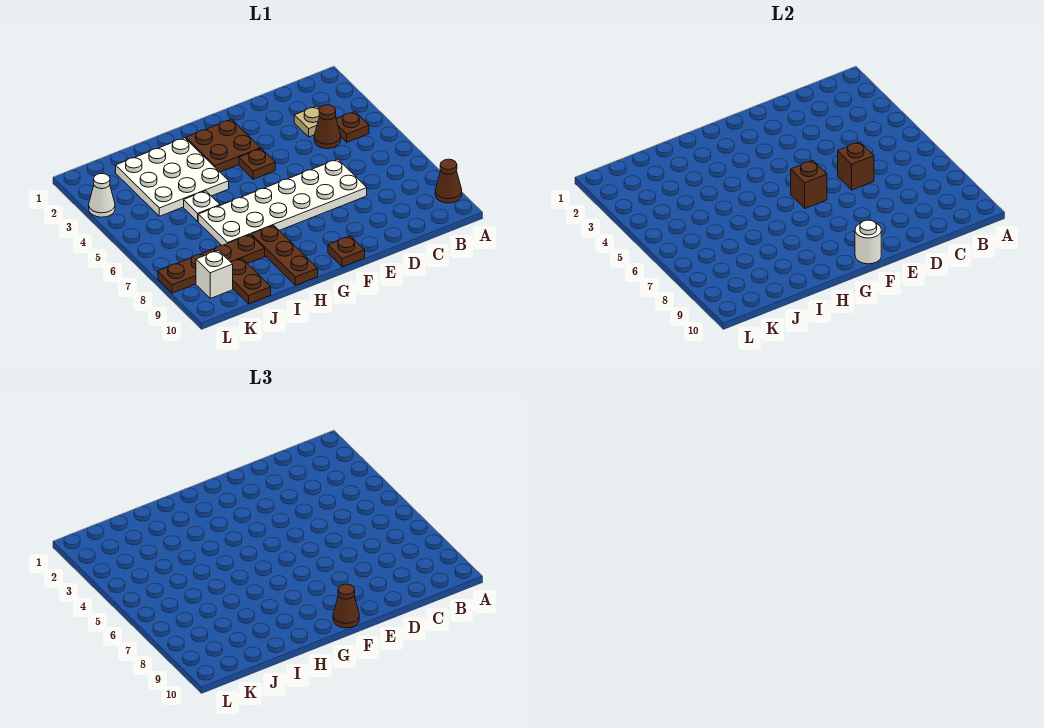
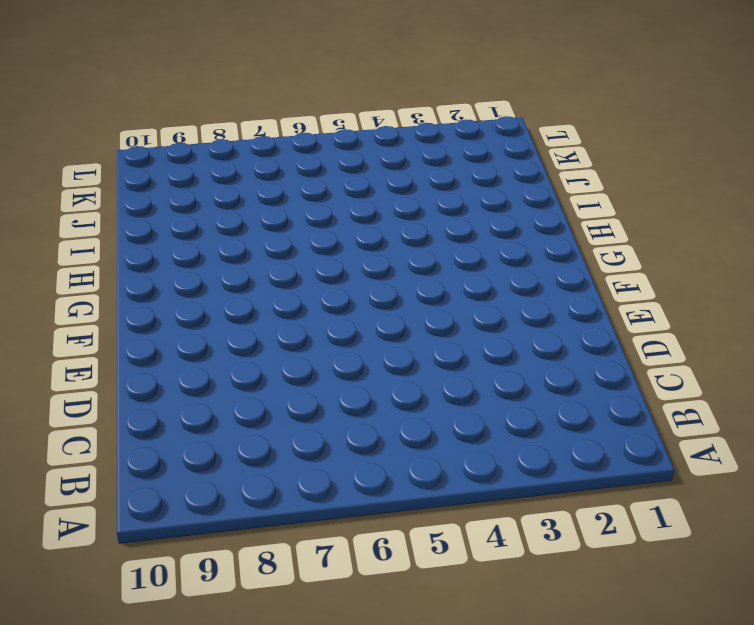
none -> brown 1x1 cone [435,159,462,203]
none -> brown 1x1 plate [336,111,369,142]
none -> tan 1x1 plate [294,106,319,137]

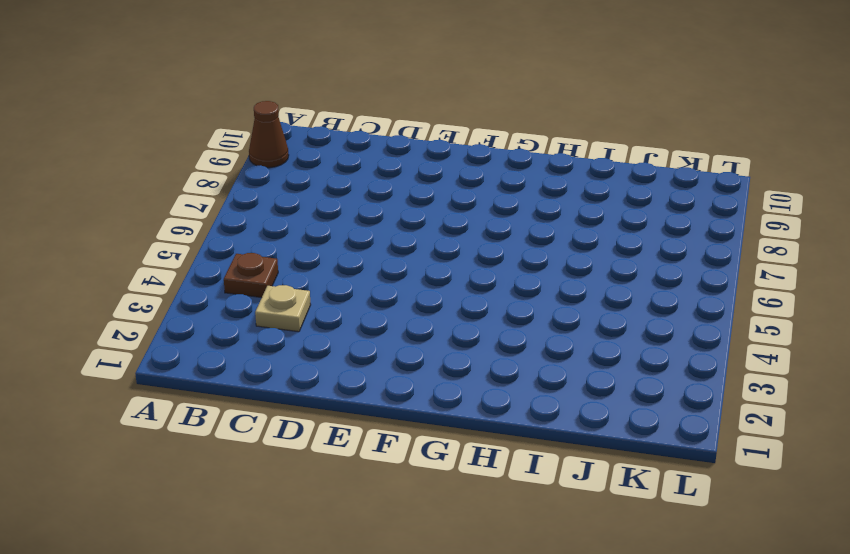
none -> brown 1x1 cone [314,105,341,149]
none -> white 2x6 plate [198,159,367,245]
none -> brown 2x2 plate [186,119,261,172]

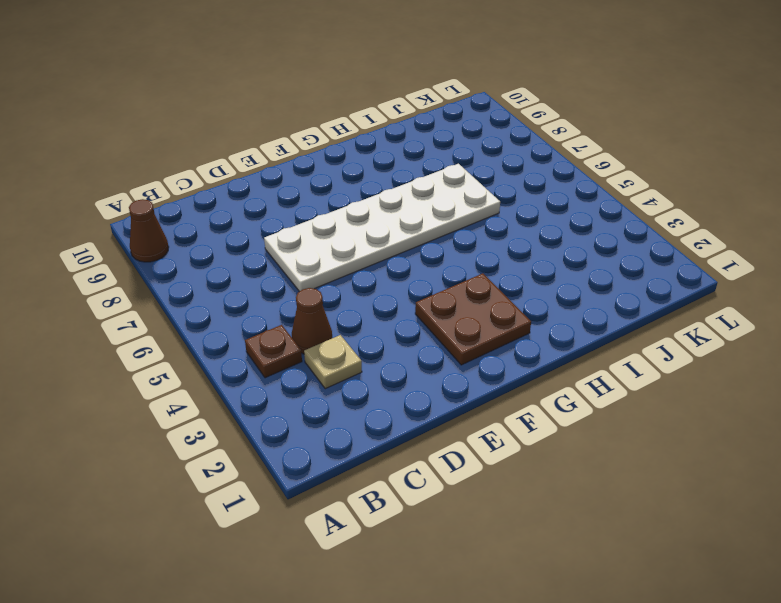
none -> brown 1x1 plate [239,149,275,179]
none -> brown 1x1 plate [328,236,365,267]
none -> white 3x3 plate [116,138,229,216]

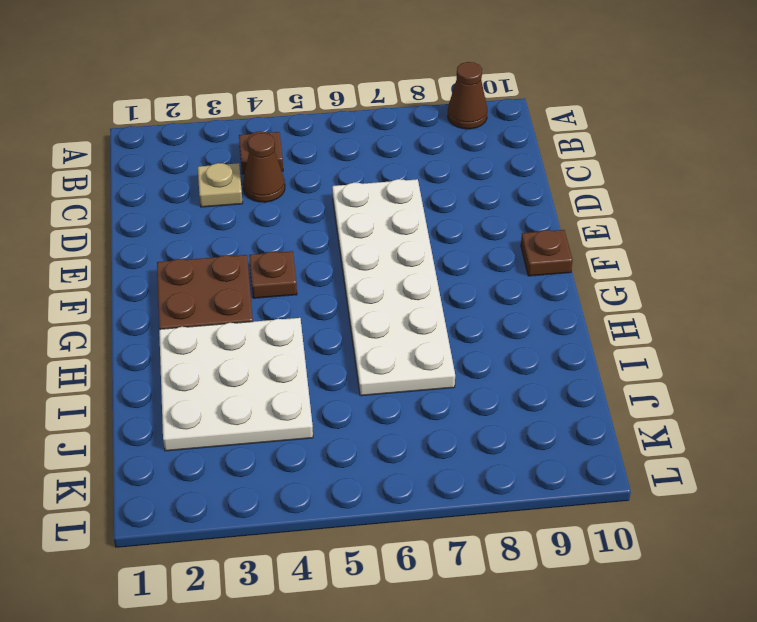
none -> brown 1x3 plate [252,225,318,285]
none -> white 1x1 plate [184,191,220,221]
none -> brown 1x4 plate [158,235,265,293]

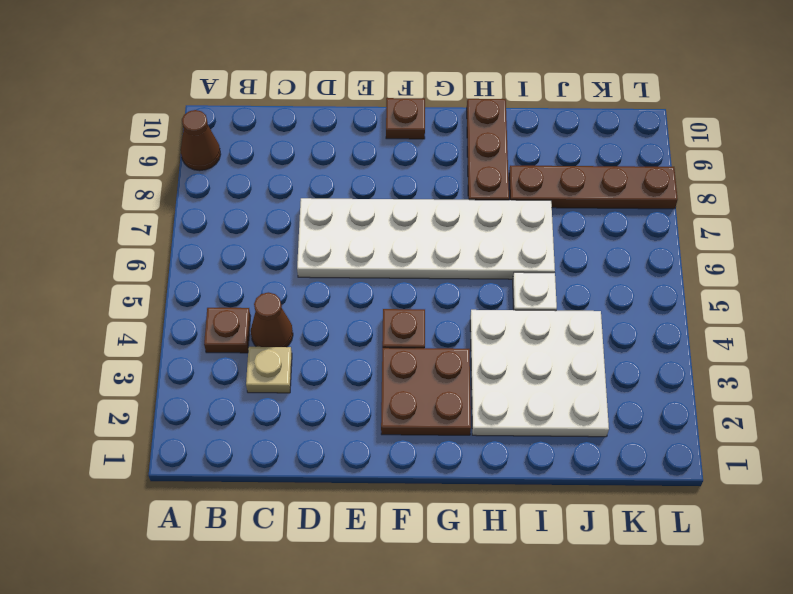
none -> brown 1x2 plate [231,258,271,304]
none -> white 1x1 brick [196,250,233,298]
none -> white 1x1 cone [89,174,115,217]

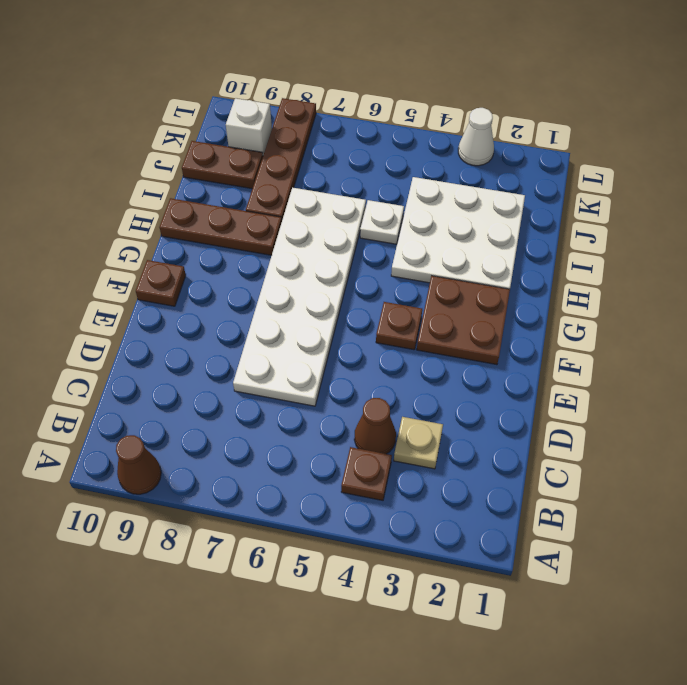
none -> brown 1x1 brick [838,142,874,190]
none -> brown 1x1 brick [791,160,827,208]
none -> white 1x1 round brick [855,220,881,264]

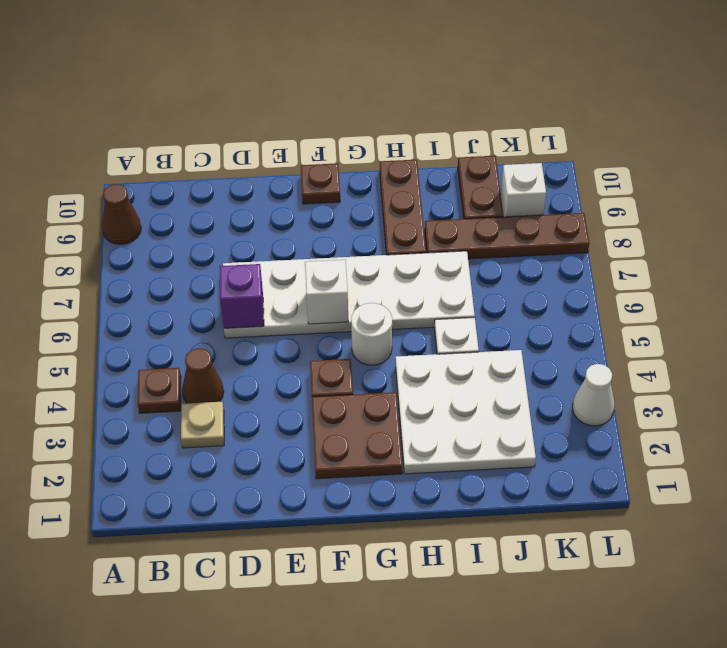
purple 1x1 brick [220,264,264,328] -> brown 1x1 brick [838,142,874,190]
white 1x1 brick [305,260,348,324] -> brown 1x1 brick [791,160,827,208]
white 1x1 round brick [351,303,392,365] -> white 1x1 round brick moved to [855,220,881,264]
none -> brown 1x1 cone [333,584,359,628]

